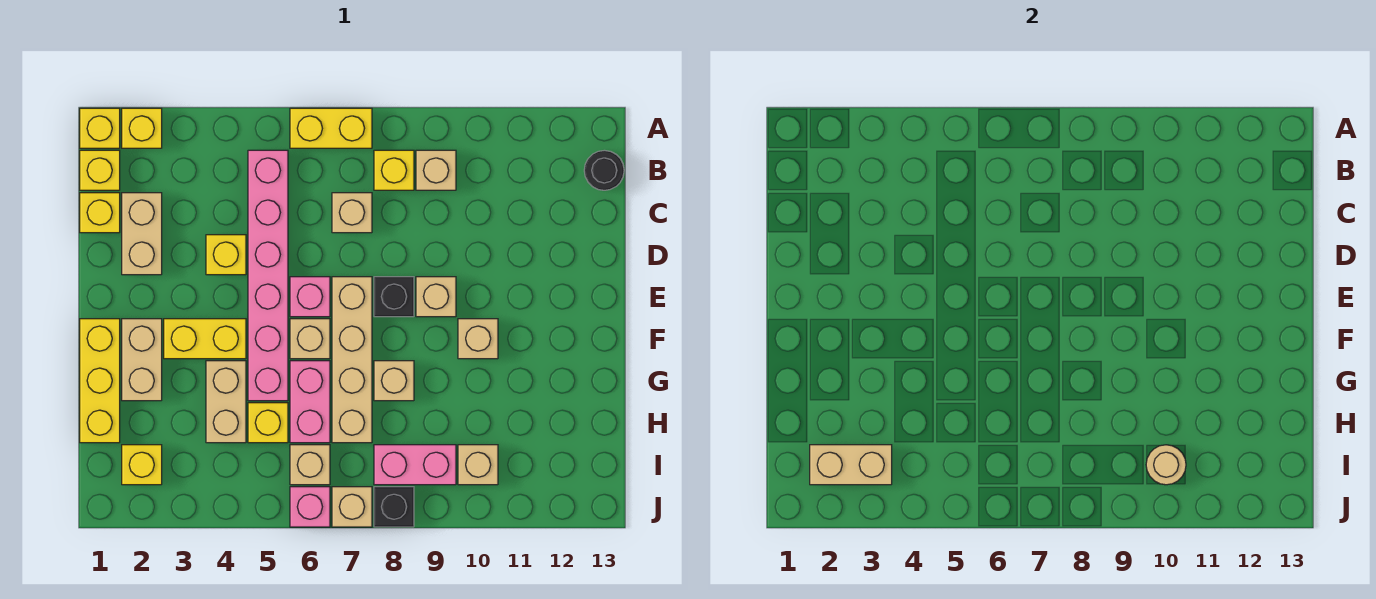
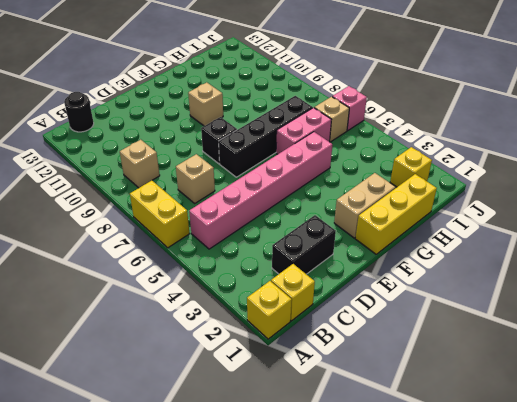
black 1x2 brick [272,215,336,274] -> tan 1x2 brick [122,193,162,275]
black 1x4 brick [219,96,313,177] -> tan 1x4 brick [332,277,372,443]
none -> yellow 1x1 brick [122,108,162,148]
none -> yellow 1x1 brick [374,150,414,190]
none -> yellow 1x1 brick [80,193,120,233]
none -> yellow 1x1 brick [206,235,246,275]

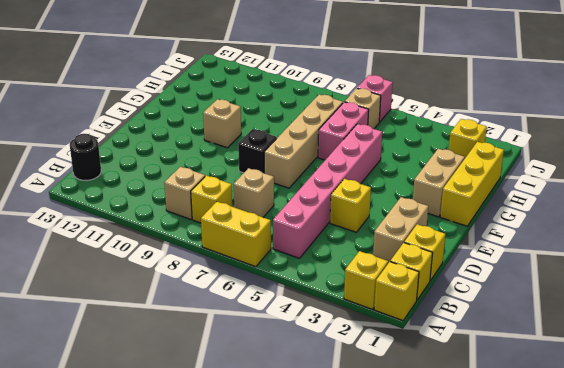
none -> pink 1x1 brick [290,277,330,317]
none -> tan 1x1 brick [416,277,456,317]
none -> yellow 1x2 brick [164,319,246,359]
none -> tan 1x1 brick [290,319,330,359]

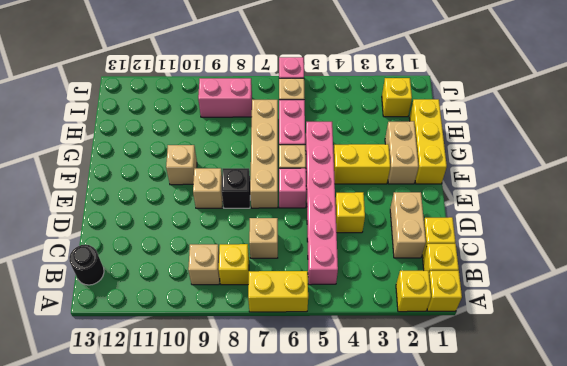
none -> tan 1x2 brick [206,361,246,443]
none -> tan 1x1 brick [374,361,414,401]
none -> yellow 1x1 brick [248,403,288,443]
none -> tan 1x1 brick [458,445,498,485]

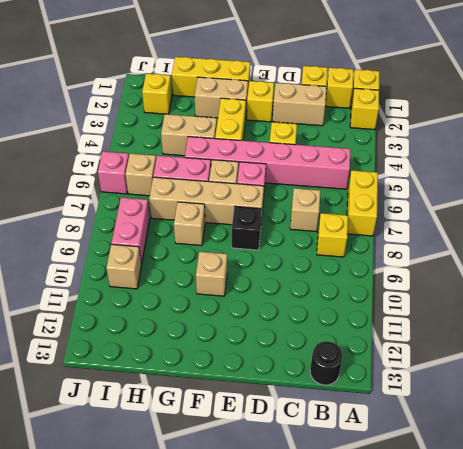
yellow 1x1 brick [247,81,274,122] -> yellow 1x1 brick moved to [248,403,288,443]
none -> tan 1x1 brick [416,150,456,190]
none -> tan 1x1 brick [416,277,456,317]
none -> tan 1x1 brick [332,487,372,527]
none -> black 1x1 brick [374,487,414,527]

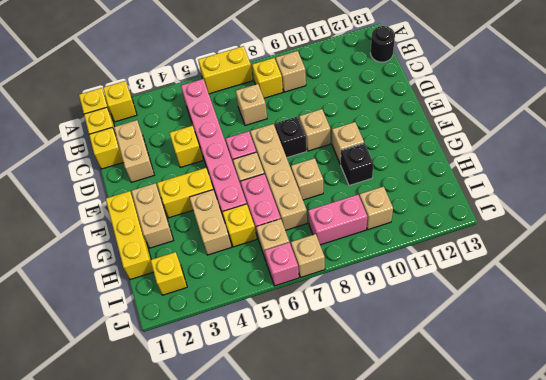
black 1x1 brick [341,143,373,186] -> black 1x1 brick moved to [374,487,414,527]
none -> tan 1x2 brick [810,445,892,485]
none -> tan 1x1 round brick [1146,445,1186,485]

